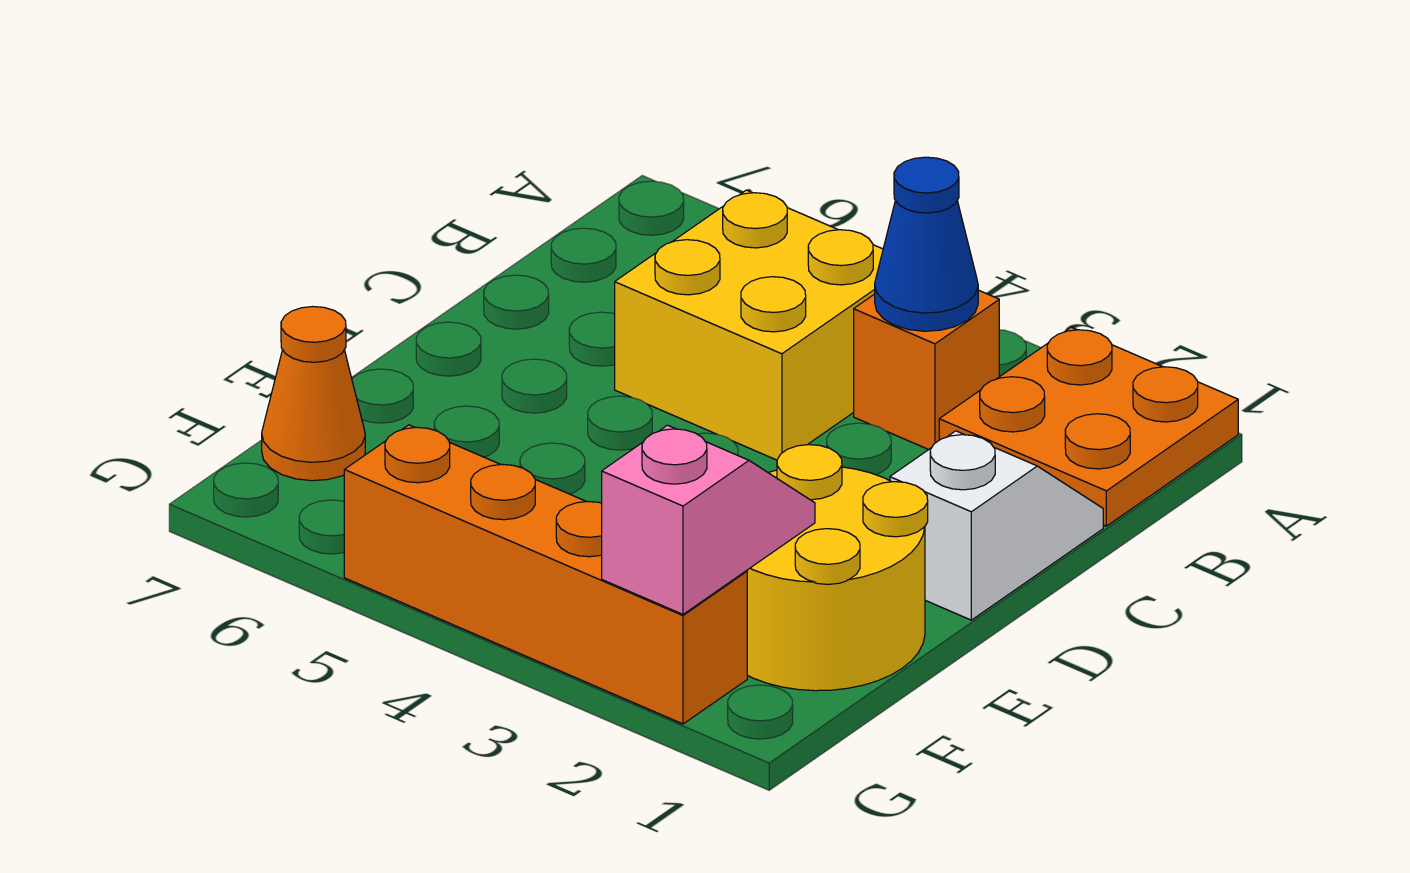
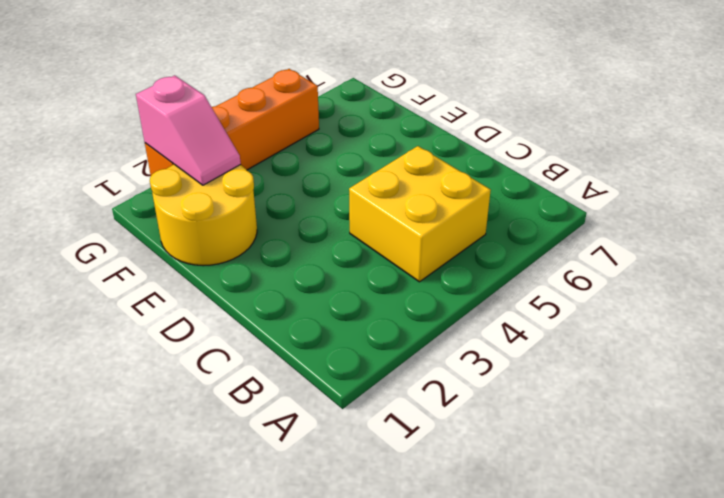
none -> orange 2x2 plate [939,327,1238,526]
none -> orange 1x1 brick [854,290,999,450]

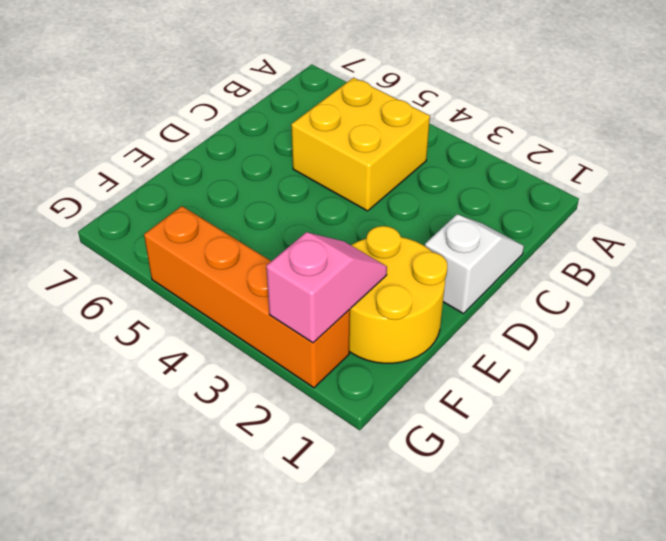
none -> orange 2x2 plate [939,327,1238,526]
none -> orange 1x1 brick [854,290,999,450]

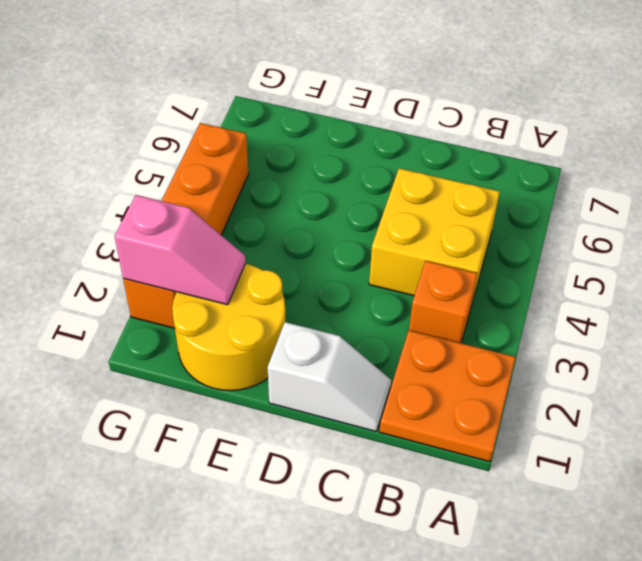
none -> orange 1x1 cone [262,307,365,481]
none -> blue 1x1 cone [875,157,978,331]

